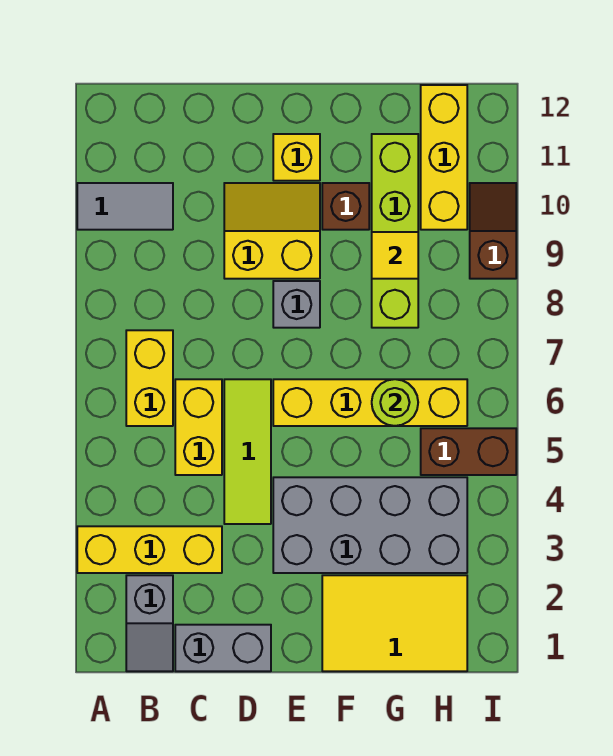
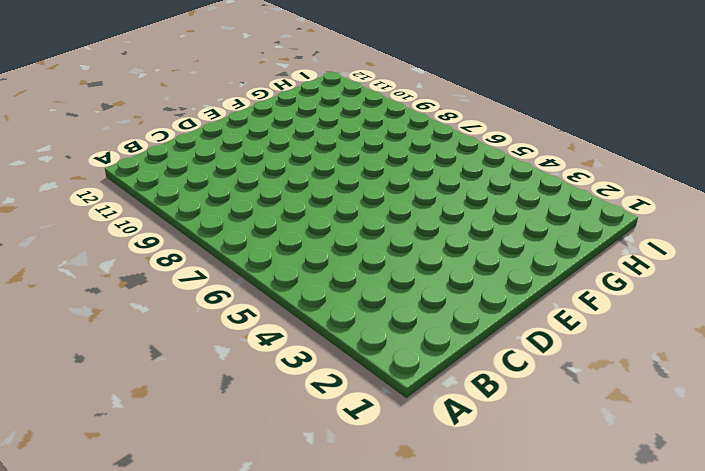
none -> yellow 1x3 brick [77,526,222,573]
none -> grey 1x2 tile [77,183,173,230]
none -> grey 1x2 slope [126,575,173,671]

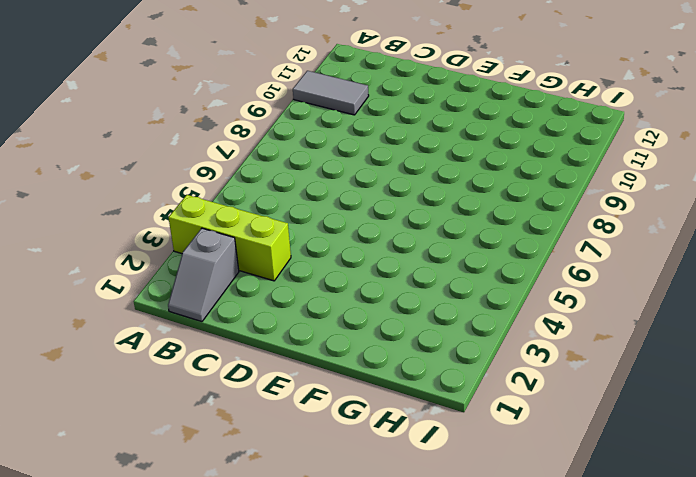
lime 1x3 brick [168,195,291,281] -> yellow 1x3 brick [77,526,222,573]
none -> yellow 1x2 brick [126,330,173,426]
none -> grey 1x2 brick [175,625,271,671]
none -> yellow 1x2 brick [175,379,222,475]

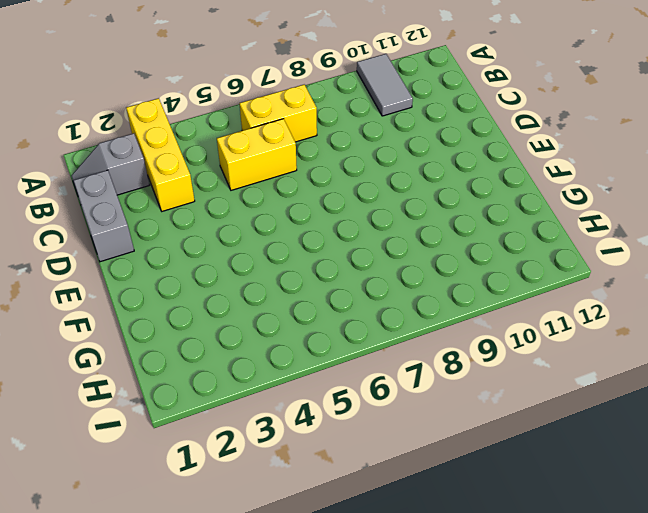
none -> lime 1x3 tile [224,379,271,524]
none -> yellow 2x2 slope [224,183,320,279]
none -> grey 2x4 brick [273,477,467,573]

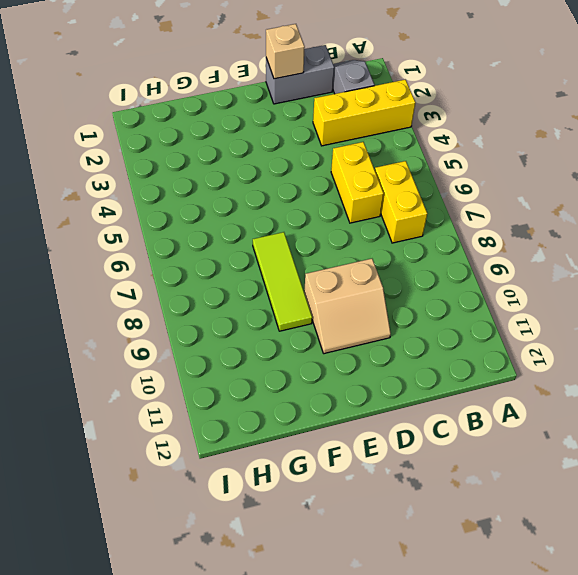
tan 1x1 brick [266,24,305,79] -> none
tan 2x2 slope [304,258,391,354] -> yellow 2x2 slope [224,183,320,279]
lime 1x3 tile [253,232,312,331] -> lime 1x3 tile moved to [224,379,271,524]
none -> grey 1x2 tile [77,183,173,230]
none -> grey 2x4 brick [273,477,467,573]
none -> yellow 1x4 brick [273,379,467,426]

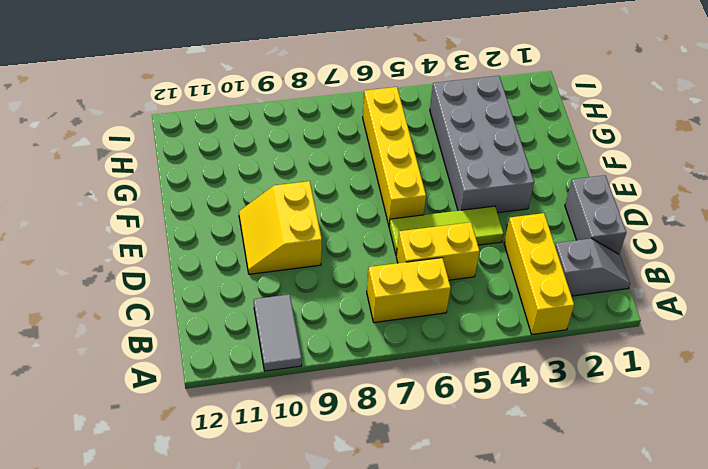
none -> grey 1x1 brick [273,281,320,328]
none -> yellow 1x1 brick [273,134,320,181]
none -> yellow 2x3 tile [322,575,467,671]

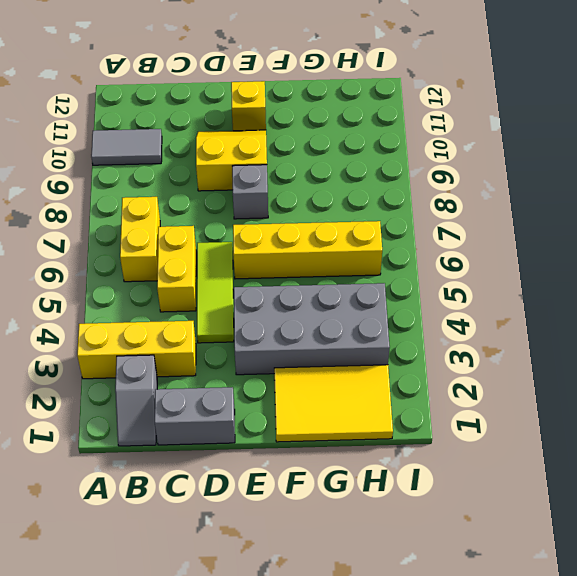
none -> brown 1x1 brick [322,183,369,230]
none -> lime 1x4 brick [372,134,418,328]
none -> brown 1x2 brick [421,428,516,475]

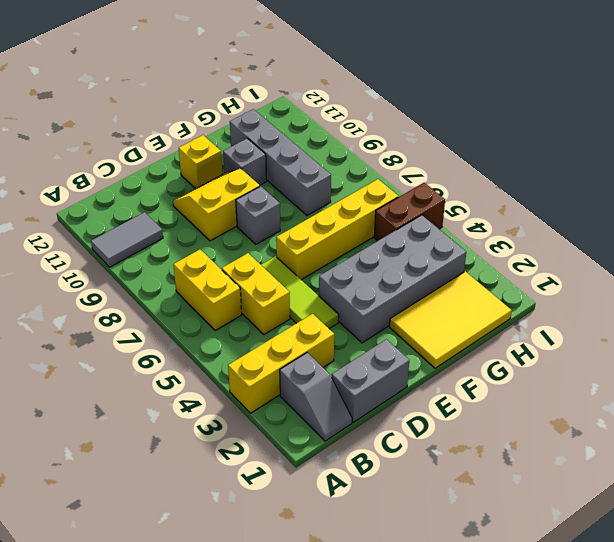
grey 1x1 brick [223,138,267,185] -> brown 1x1 brick [322,183,369,230]
grey 1x4 brick [230,109,331,215] -> lime 1x4 brick [372,134,418,328]
none -> yellow 1x3 brick [421,85,467,230]
none -> brown 1x2 slope [470,183,516,279]
none -> lime 1x1 round brick [372,379,418,426]

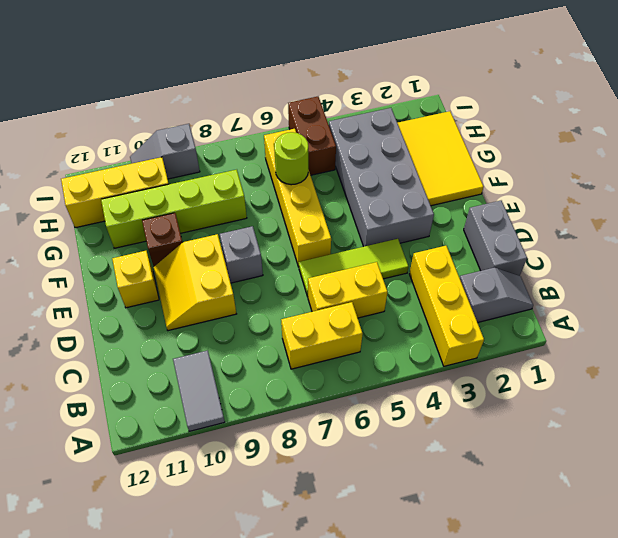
grey 1x2 slope [130,124,200,179] -> brown 1x2 slope [470,183,516,279]
none -> yellow 1x1 tile [372,232,418,279]

